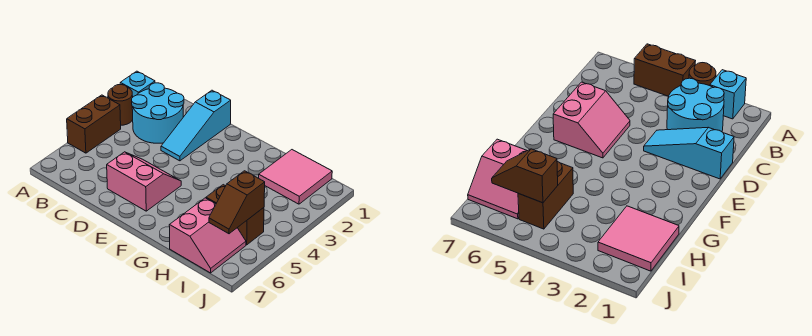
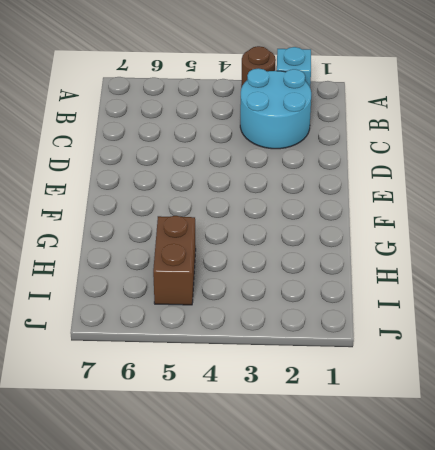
none -> brown 1x2 brick [67,95,121,153]
none -> cyan 1x3 slope [161,90,231,161]

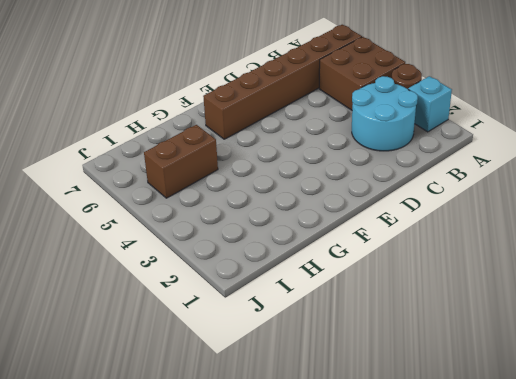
brown 2x2 brick [319,37,405,110] -> brown 1x2 brick [67,95,121,153]
brown 1x6 brick [203,25,362,139] -> pink 2x2 slope [107,152,181,211]
none -> cyan 1x3 slope [161,90,231,161]
none -> pink 2x2 tile [259,150,332,204]

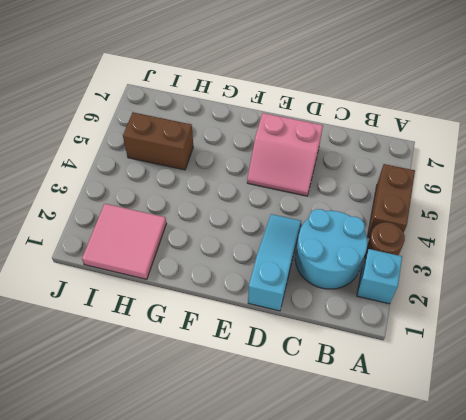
none -> pink 2x2 slope [169,198,246,273]
none -> brown 1x2 slope [209,171,265,234]

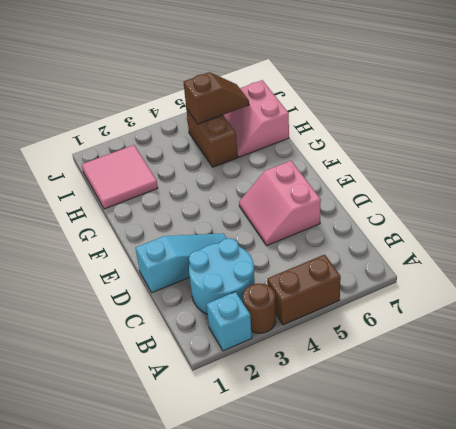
pink 2x2 slope [223,80,289,157] -> pink 2x2 slope turned to [169,198,246,273]

